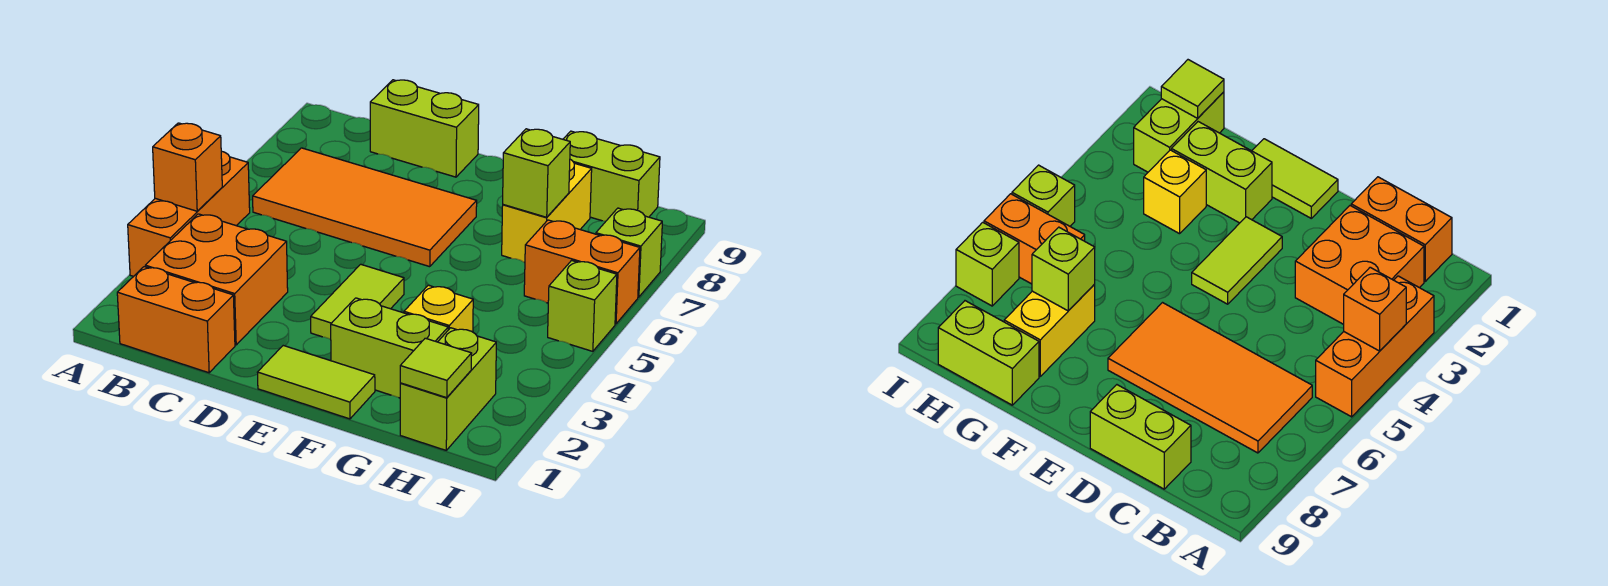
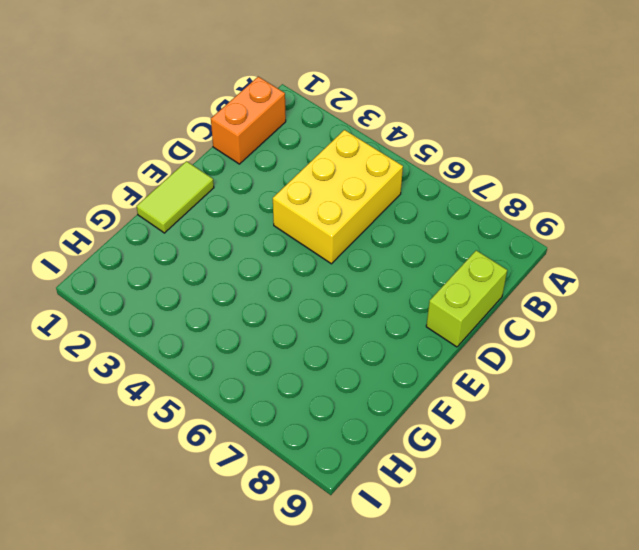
yellow 2x3 brick [273,130,403,264] -> none
none -> orange 1x3 brick [128,151,250,276]
none -> orange 2x2 brick [145,214,288,345]
none -> orange 2x4 tile [253,148,477,267]

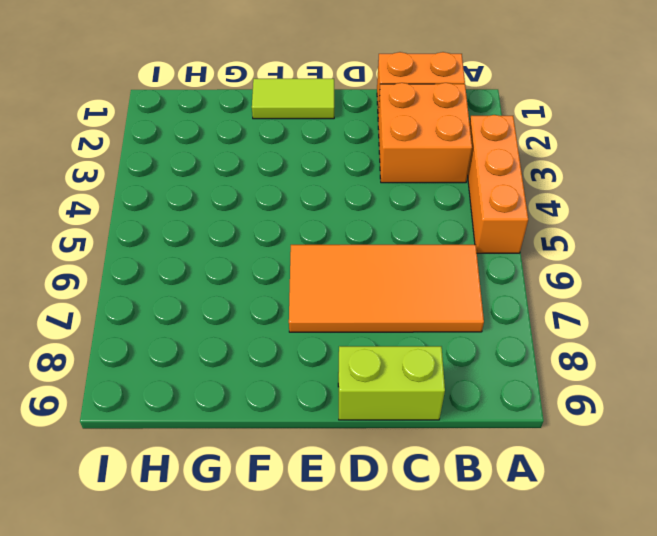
none -> lime 1x2 tile [311,264,404,339]
none -> lime 1x2 brick [330,298,448,398]
none -> yellow 1x1 brick [404,285,473,332]

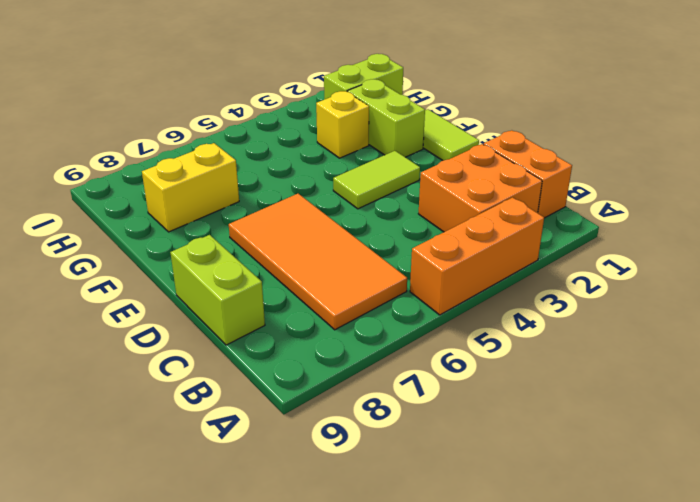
none -> lime 1x2 brick [563,131,660,221]
none -> orange 1x2 brick [524,220,640,324]
none -> lime 1x1 brick [548,261,617,351]

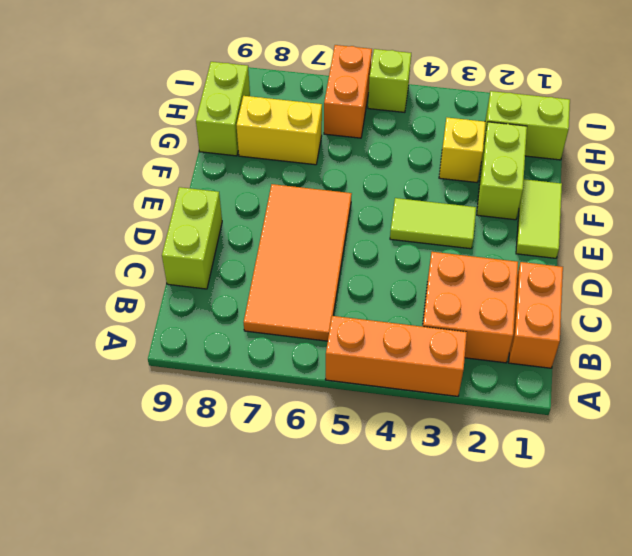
none -> lime 1x1 brick [596,208,662,297]
none -> orange 1x1 brick [153,123,222,211]
none -> lime 1x1 brick [503,129,570,217]

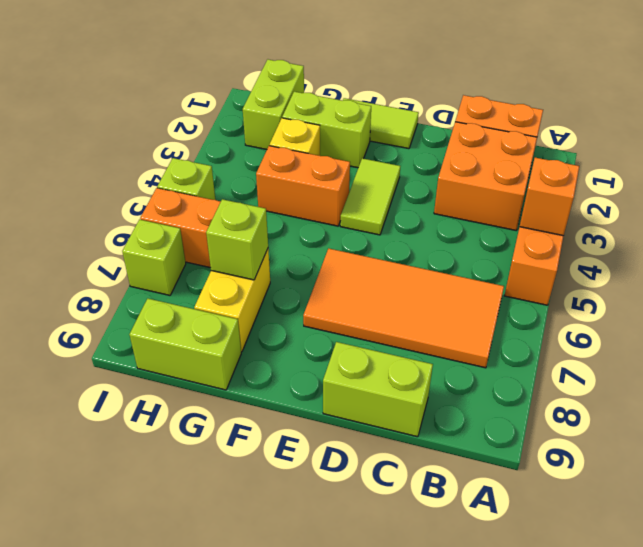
orange 1x2 brick [256,146,350,226] -> none
none -> lime 1x1 tile [400,338,472,398]

